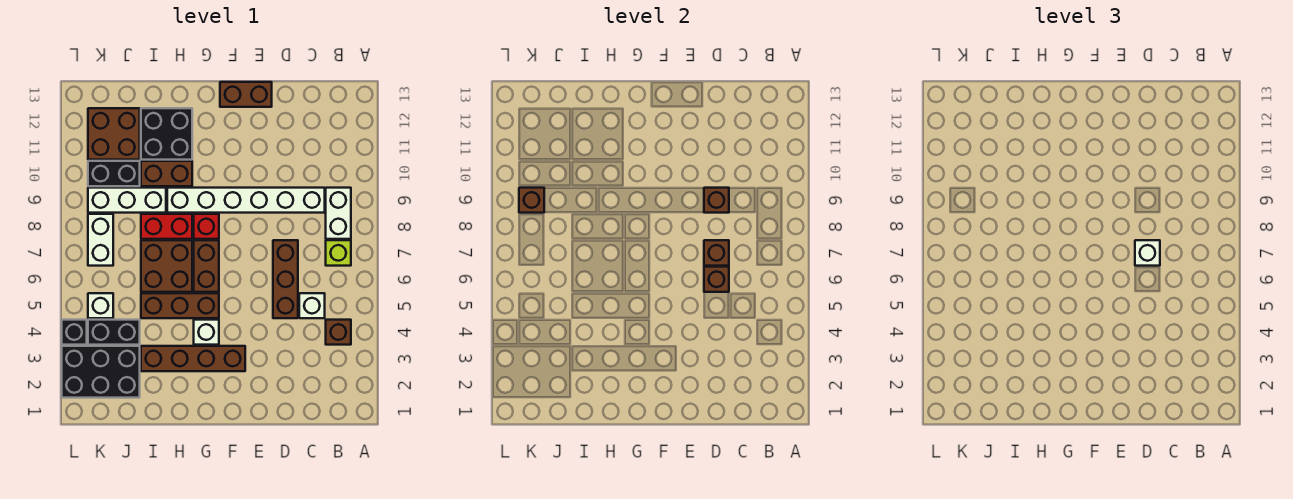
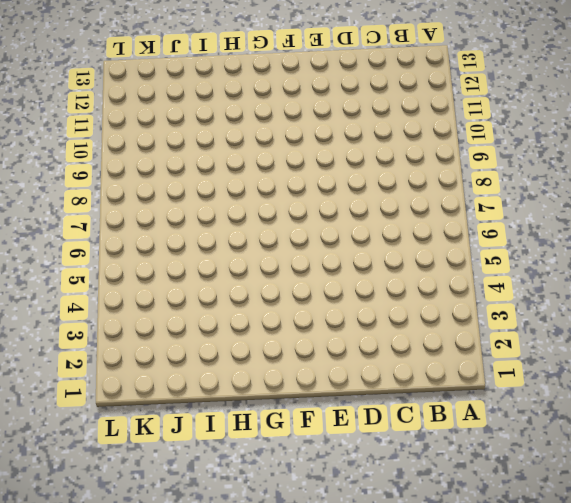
none -> brown 1x1 brick [326,320,351,345]
none -> lime 1x1 brick [326,240,351,266]
none -> white 1x2 brick [326,188,351,239]

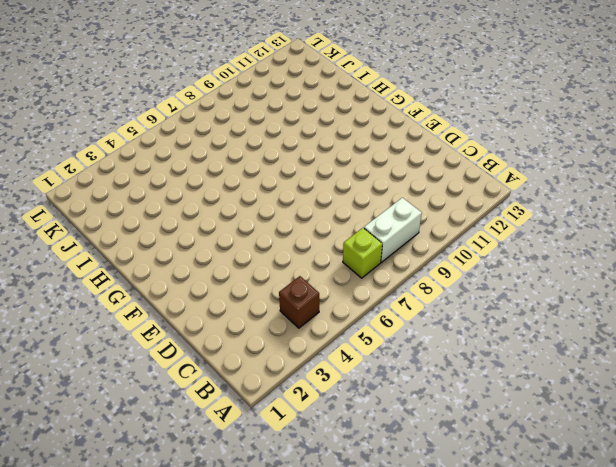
none -> white 1x1 brick [299,293,325,318]
none -> white 1x6 brick [167,188,325,213]
none -> brown 1x3 brick [273,240,298,318]

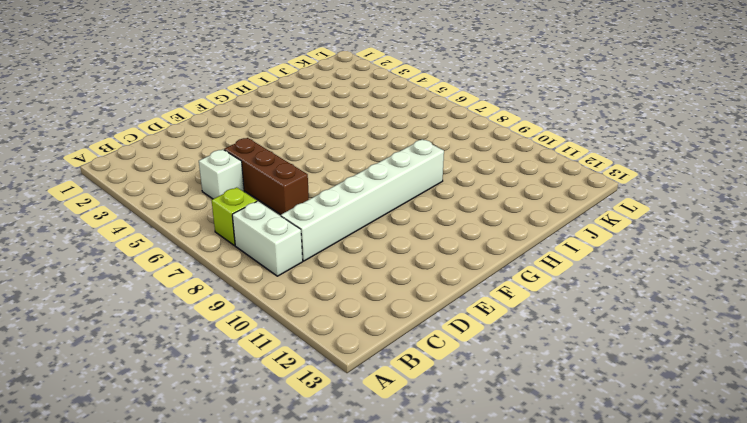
none -> brown 1x1 brick [326,320,351,345]
none -> brown 1x2 brick [220,82,272,107]
none -> brown 1x4 brick [141,346,245,371]

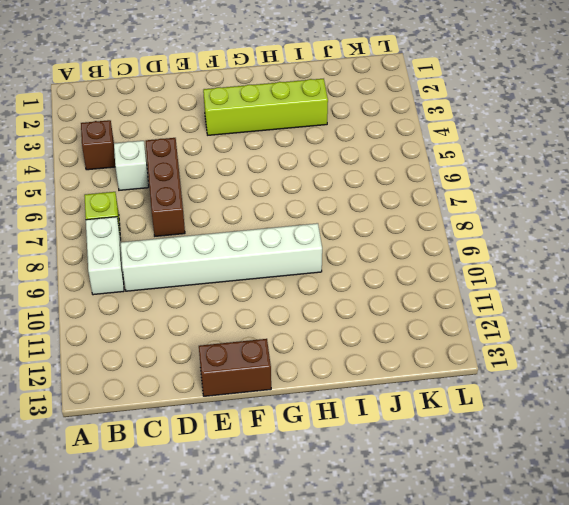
lime 1x4 brick [203,79,328,135] -> brown 1x4 brick [141,346,245,371]
none -> white 1x1 brick [194,320,219,345]
none -> brown 1x3 brick [141,293,219,318]
none -> brown 1x2 brick [194,240,219,292]

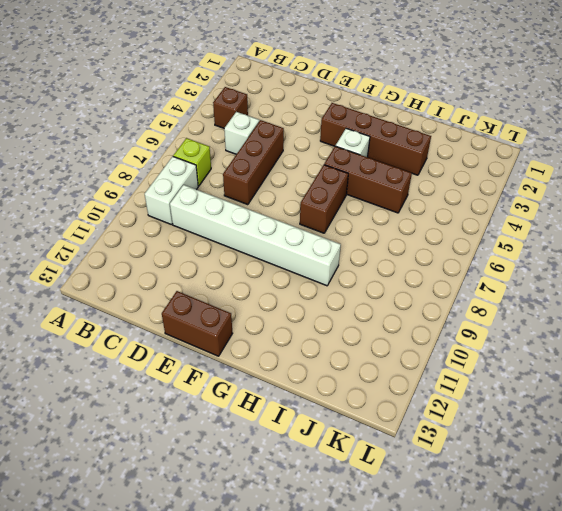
none -> red 1x1 brick [194,214,219,239]
none -> brown 2x2 brick [141,240,192,292]
none -> red 1x2 brick [141,214,192,239]

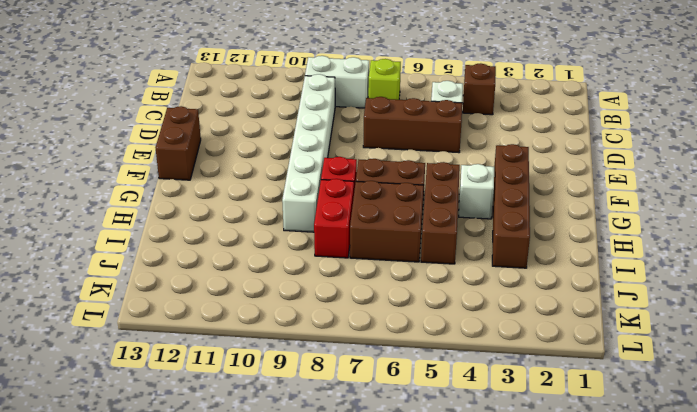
none -> brown 1x2 brick [141,161,192,186]
none -> black 2x2 brick [141,108,192,160]
none -> white 1x3 brick [88,188,166,213]

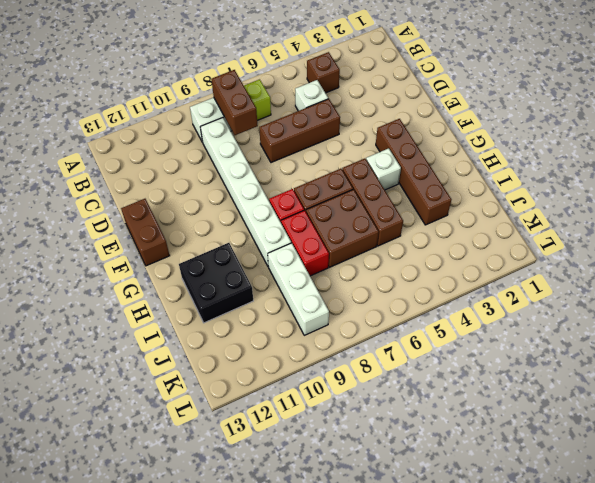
brown 1x2 brick [211,70,258,135] -> brown 1x2 brick moved to [141,161,192,186]
none -> black 2x3 brick [62,346,140,398]
none -> black 1x2 brick [88,320,140,345]
none -> black 1x2 brick [88,161,140,186]

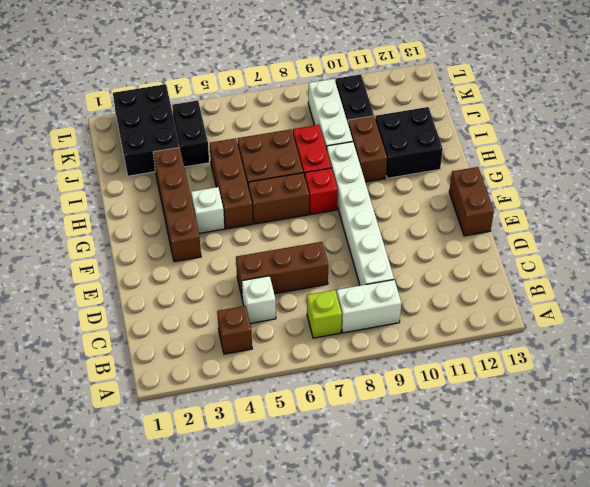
none -> brown 2x2 brick [88,108,140,160]
none -> white 1x1 brick [88,293,113,318]
none -> white 1x2 brick [88,214,113,266]

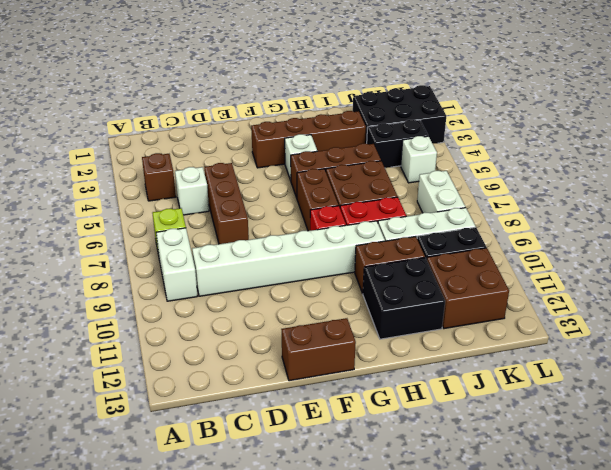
none -> black 1x1 brick [62,320,87,345]
none -> brown 1x1 brick [704,267,729,292]
none -> brown 1x1 brick [704,240,729,266]

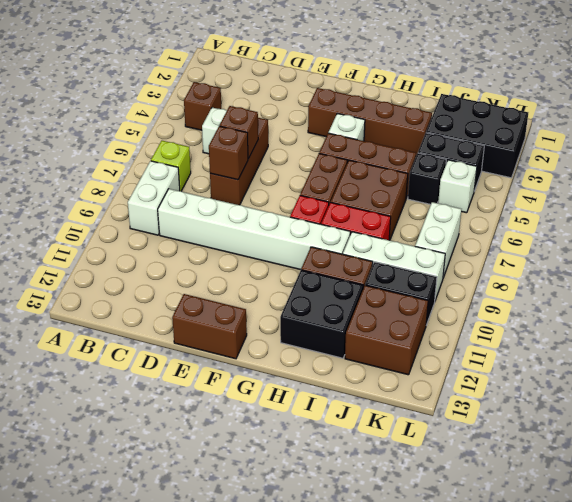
black 1x1 brick [408,153,446,204] -> black 1x1 brick moved to [62,320,87,345]
none -> brown 1x1 brick [704,188,729,213]
none -> brown 1x1 brick [519,188,544,213]
none -> white 1x1 brick [1135,240,1160,266]

